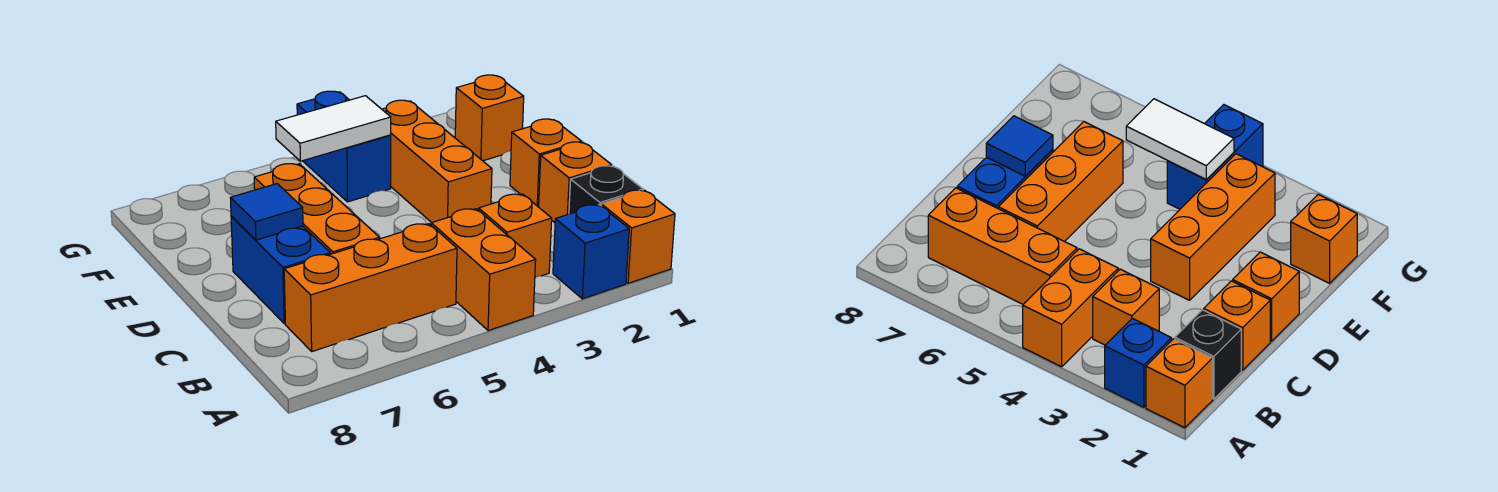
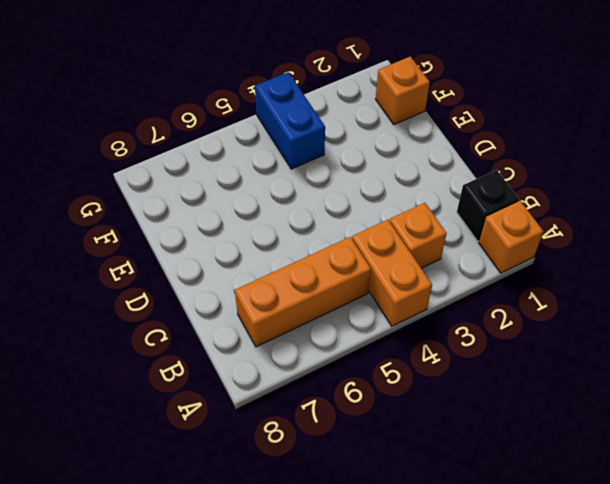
none -> blue 1x1 brick [553,205,629,299]
none -> orange 1x1 brick [539,142,612,222]
none -> orange 1x3 brick [254,164,380,254]

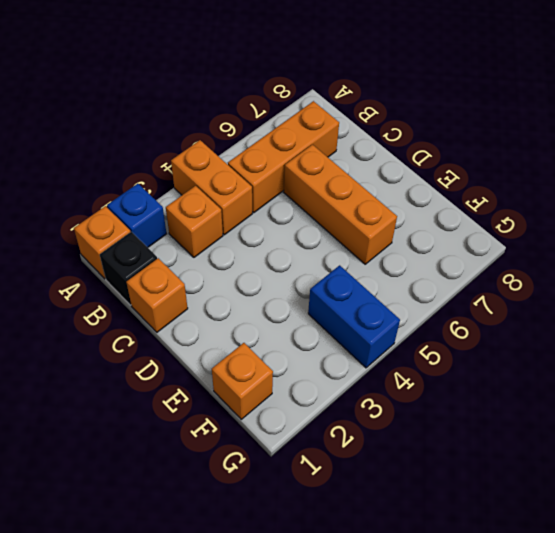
none -> blue 1x2 brick [231,216,330,324]
none -> orange 1x1 brick [510,119,582,207]
none -> orange 1x3 brick [382,100,492,223]

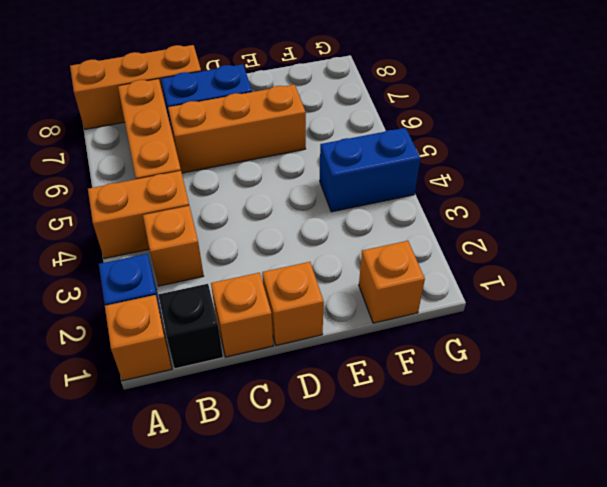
orange 1x3 brick [70,45,201,129] -> orange 1x3 brick moved to [382,100,492,223]
none -> blue 1x1 tile [230,184,303,240]
none -> white 1x2 tile [276,96,391,161]

